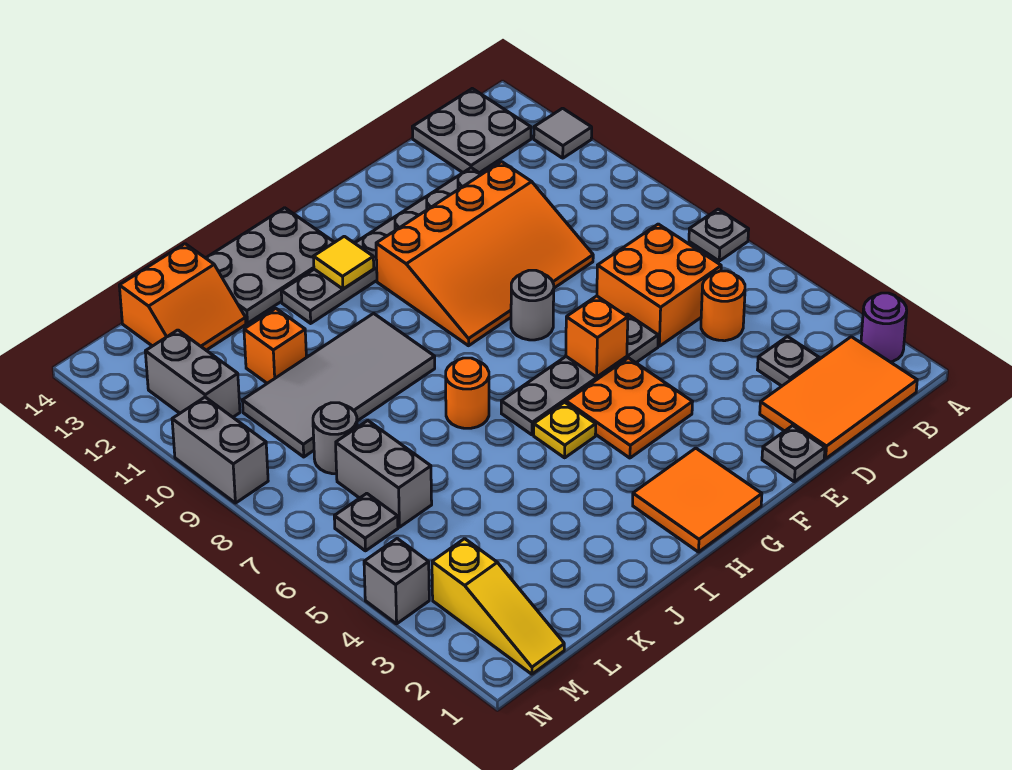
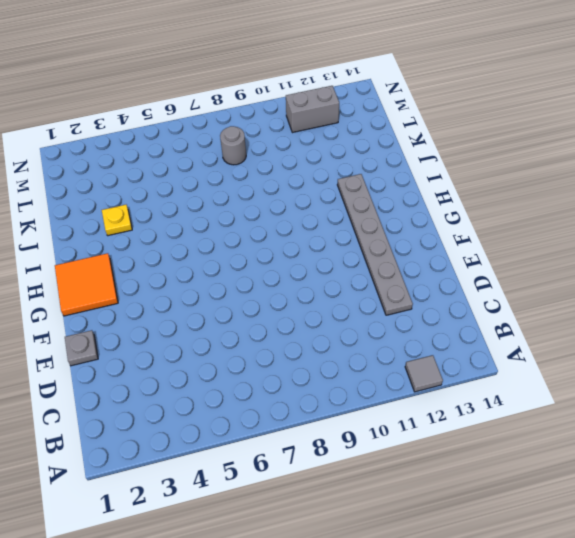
yellow 1x1 plate [102,205,132,236] -> yellow 1x1 plate moved to [534,402,596,458]
none -> purple 1x1 round brick [861,293,907,362]
none -> grey 1x1 plate [689,209,749,261]
none -> orange 2x3 tile [760,337,917,459]
none -> grey 2x2 plate [412,89,531,173]

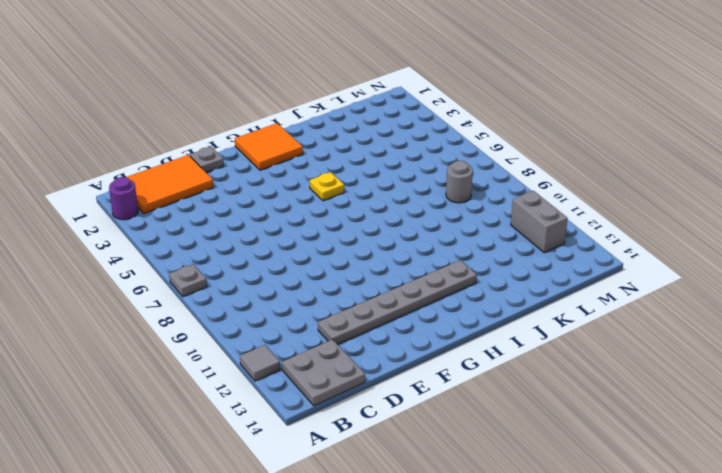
none -> grey 1x1 plate [757,337,819,386]
none -> orange 1x1 round brick [701,271,745,341]
none -> orange 2x2 brick [597,224,721,346]
none -> orange 3x4 slope [376,162,593,346]

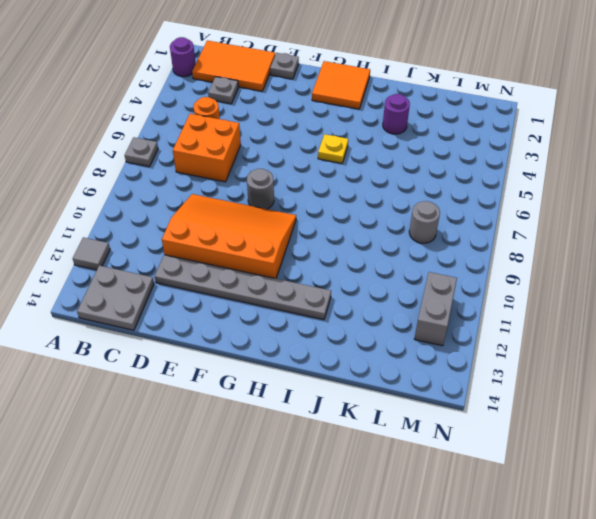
purple 1x1 round brick [383,94,410,134] -> none
none -> grey 1x4 plate [501,314,658,435]
none -> orange 2x2 plate [566,358,692,458]
none -> grey 2x3 plate [206,208,334,323]
none -> orange 1x1 round brick [446,358,489,428]

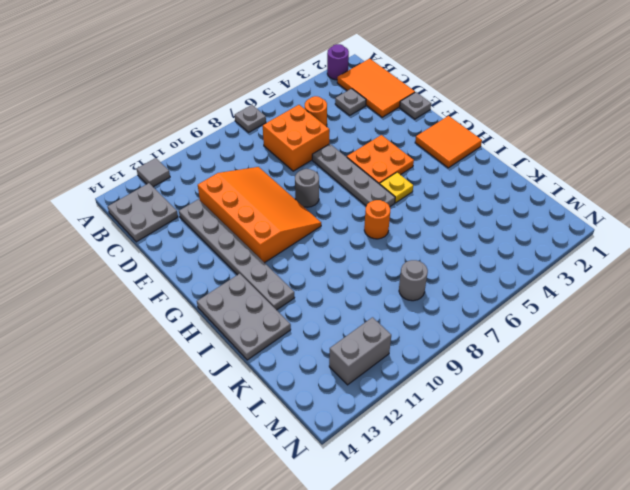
none -> grey 2x4 tile [242,313,435,457]
none -> orange 1x1 brick [244,308,306,383]
none -> orange 2x2 slope [119,244,246,350]
none -> grey 1x2 brick [336,421,432,527]

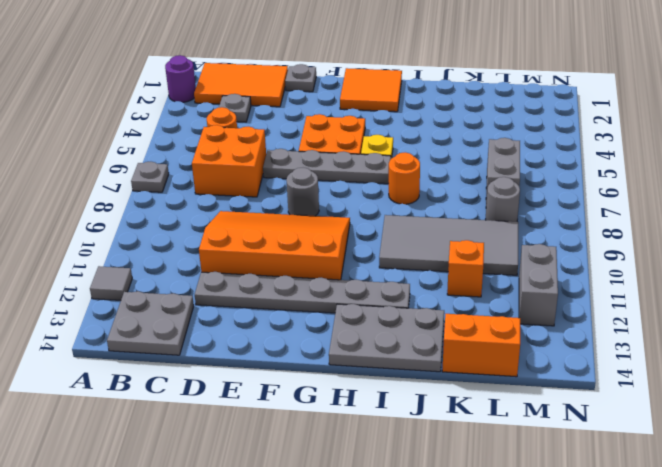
none -> yellow 1x3 slope [432,539,564,674]
none -> grey 1x1 plate [334,493,398,551]
none -> grey 1x1 brick [364,539,429,624]
none -> grey 1x2 brick [172,397,268,503]

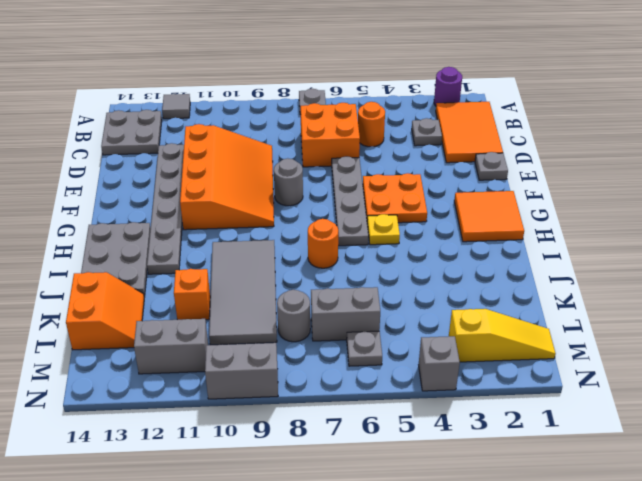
none -> orange 1x1 brick [566,296,628,377]
none -> yellow 1x1 tile [313,236,374,289]

